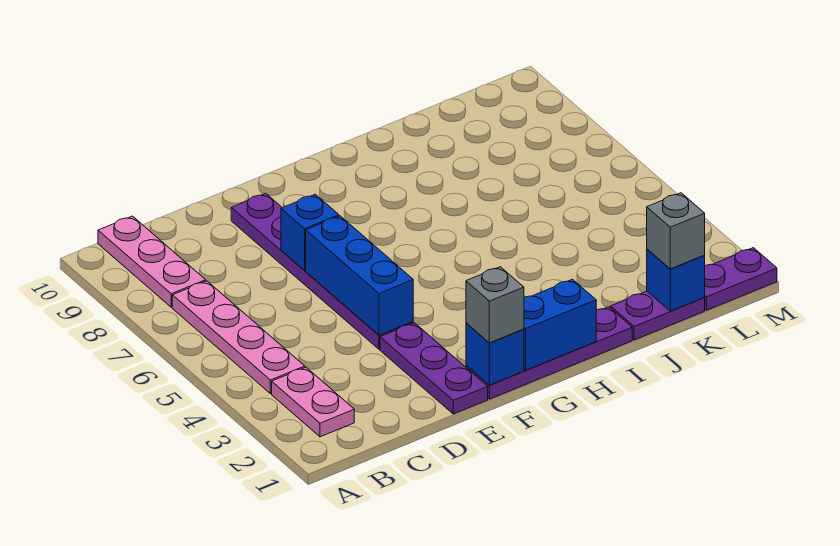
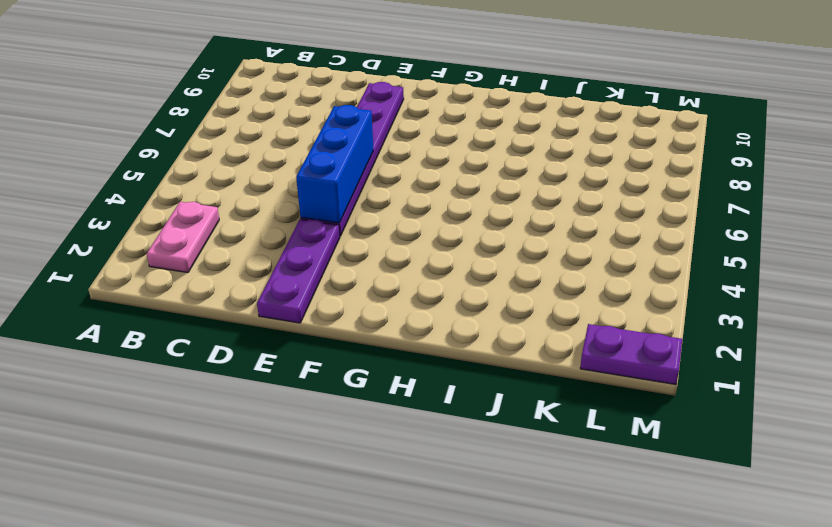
none -> pink 1x4 plate [172,281,305,394]
none -> pink 1x3 plate [98,216,206,307]
none -> purple 1x4 plate [466,307,632,399]

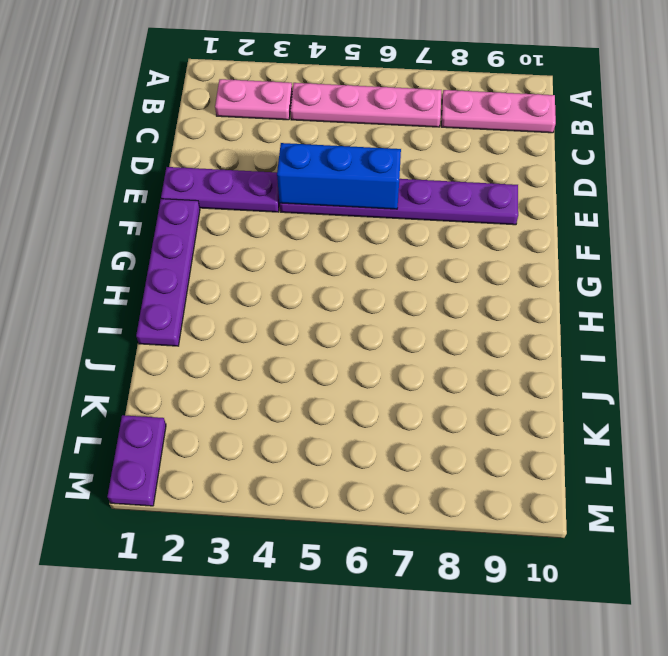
none -> purple 1x2 plate [611,291,705,340]
none -> blue 1x1 brick [281,194,339,271]
none -> blue 1x1 brick [466,323,524,385]

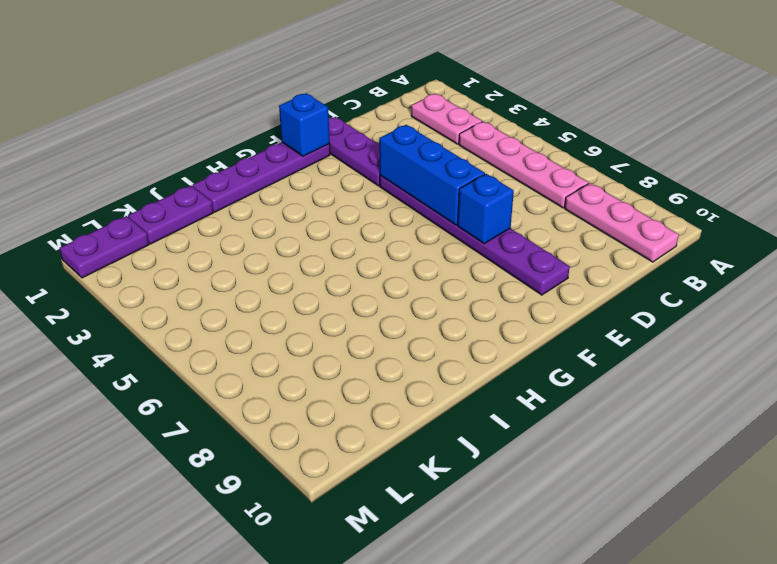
none -> blue 1x2 brick [524,279,596,370]
none -> blue 1x1 brick [647,249,705,311]
none -> grey 1x1 brick [466,267,524,343]

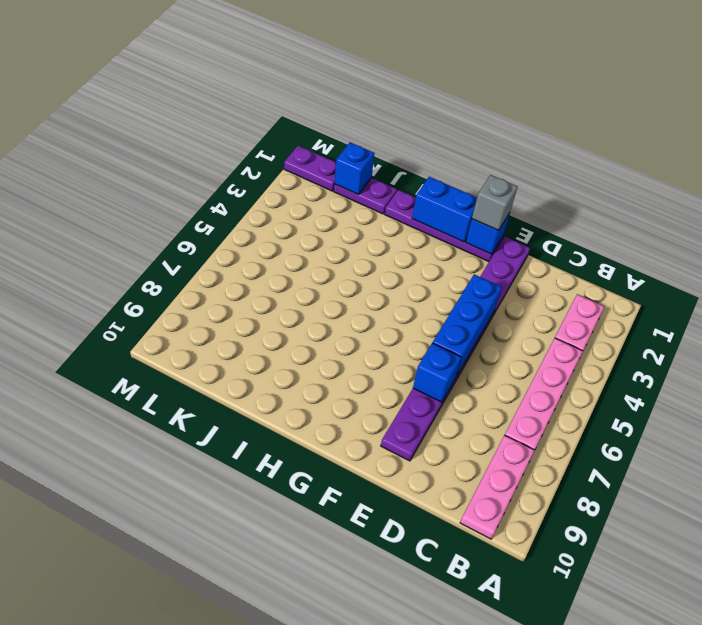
none -> grey 1x1 brick [647,193,705,269]

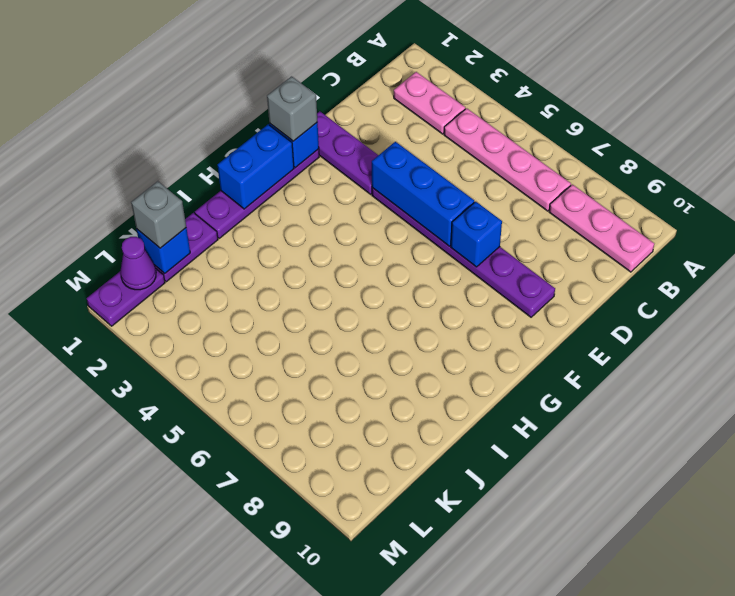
purple 1x1 cone [120,237,156,290] -> none

